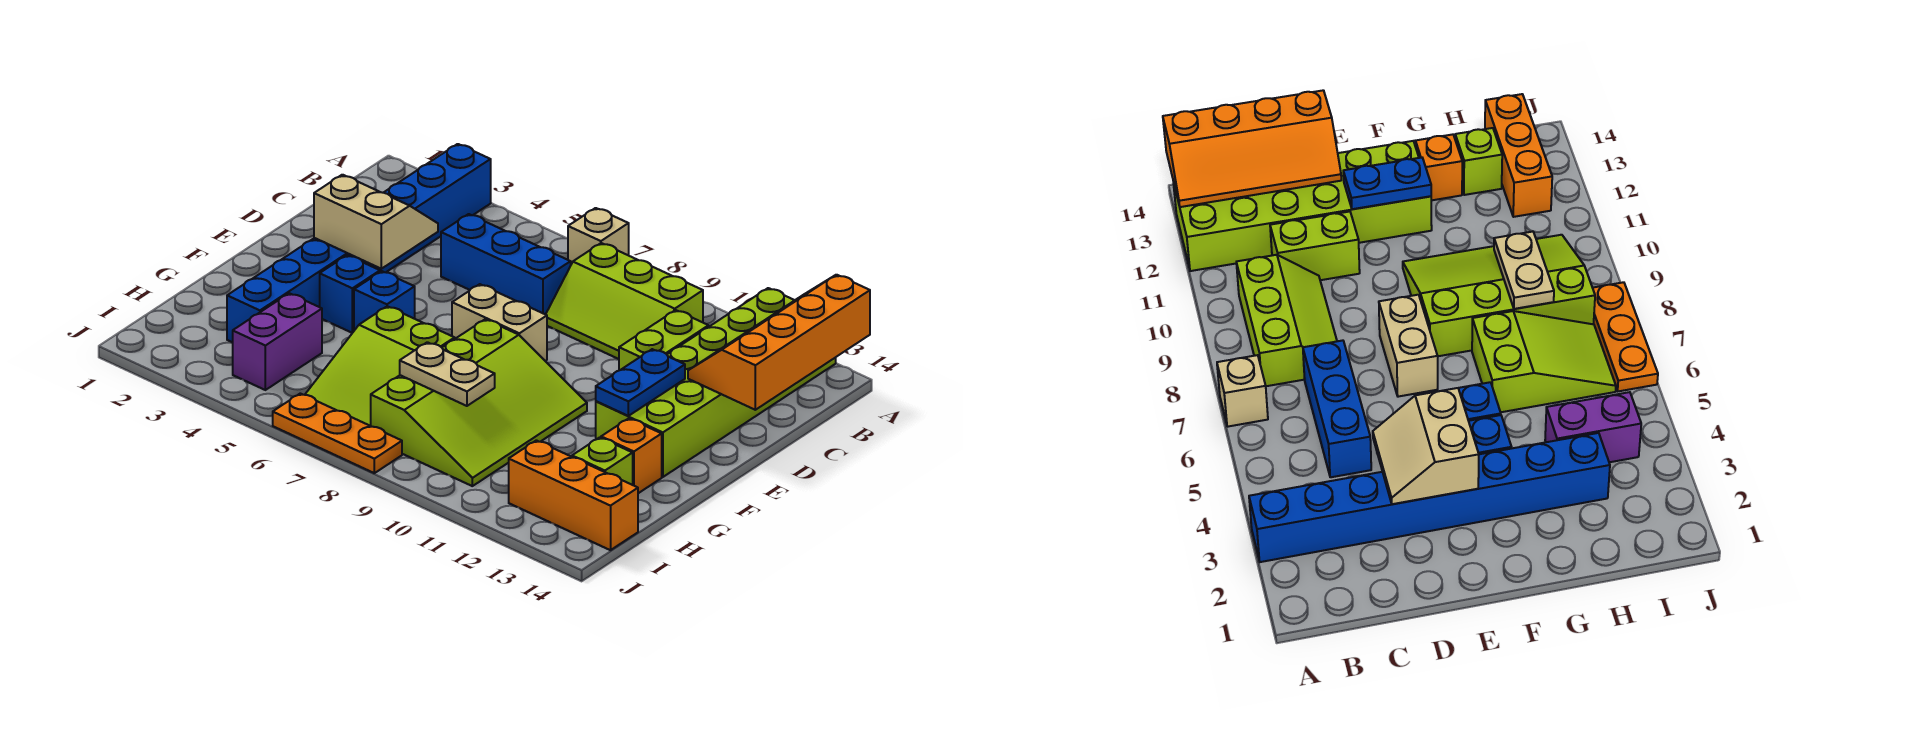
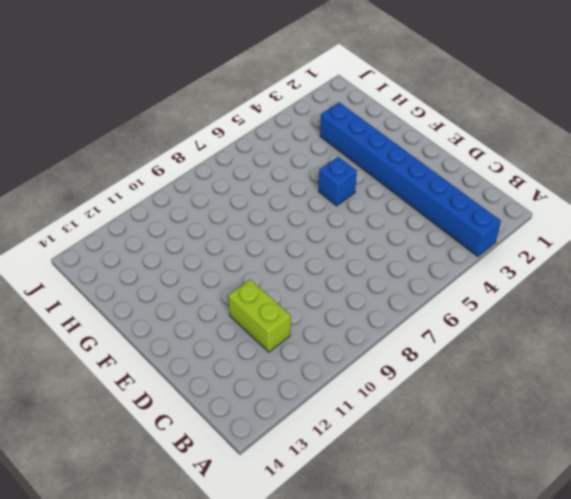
none -> tan 1x1 brick [568,208,629,264]
none -> lime 2x6 brick [596,288,836,477]
none -> lime 2x3 slope [546,243,703,359]

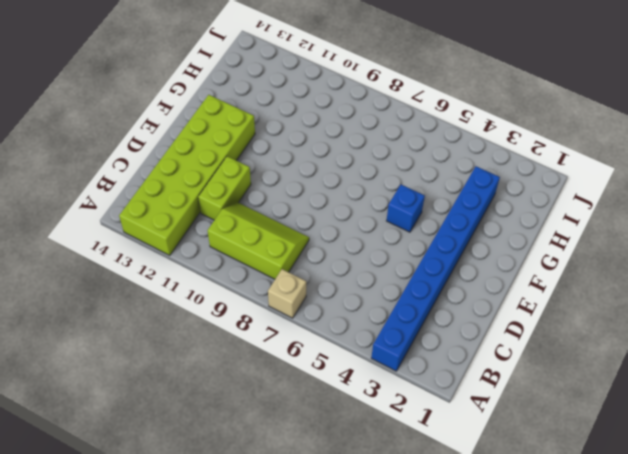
none -> blue 1x3 brick [441,214,571,314]
none -> tan 1x2 brick [452,284,547,361]
none -> blue 1x1 brick [320,255,380,333]

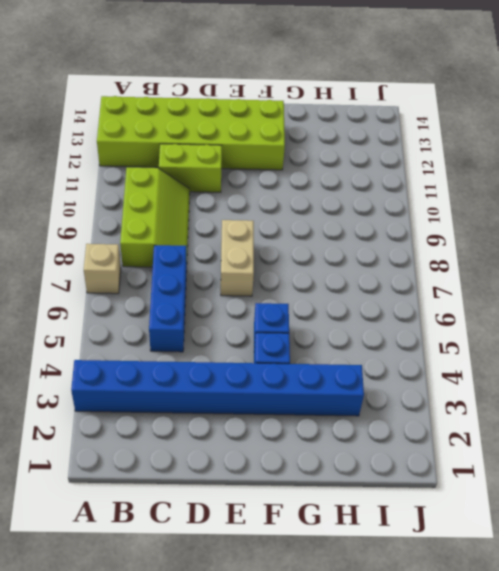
none -> lime 3x4 slope [371,319,587,486]
none -> lime 2x3 slope [305,306,455,426]
none -> orange 1x1 brick [601,418,662,493]

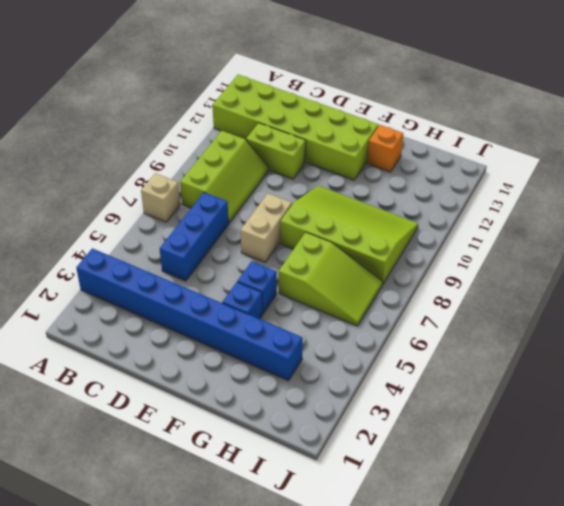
none -> purple 1x2 brick [233,293,322,390]
none -> lime 1x1 brick [572,437,633,485]
none -> orange 1x3 brick [509,440,638,550]

